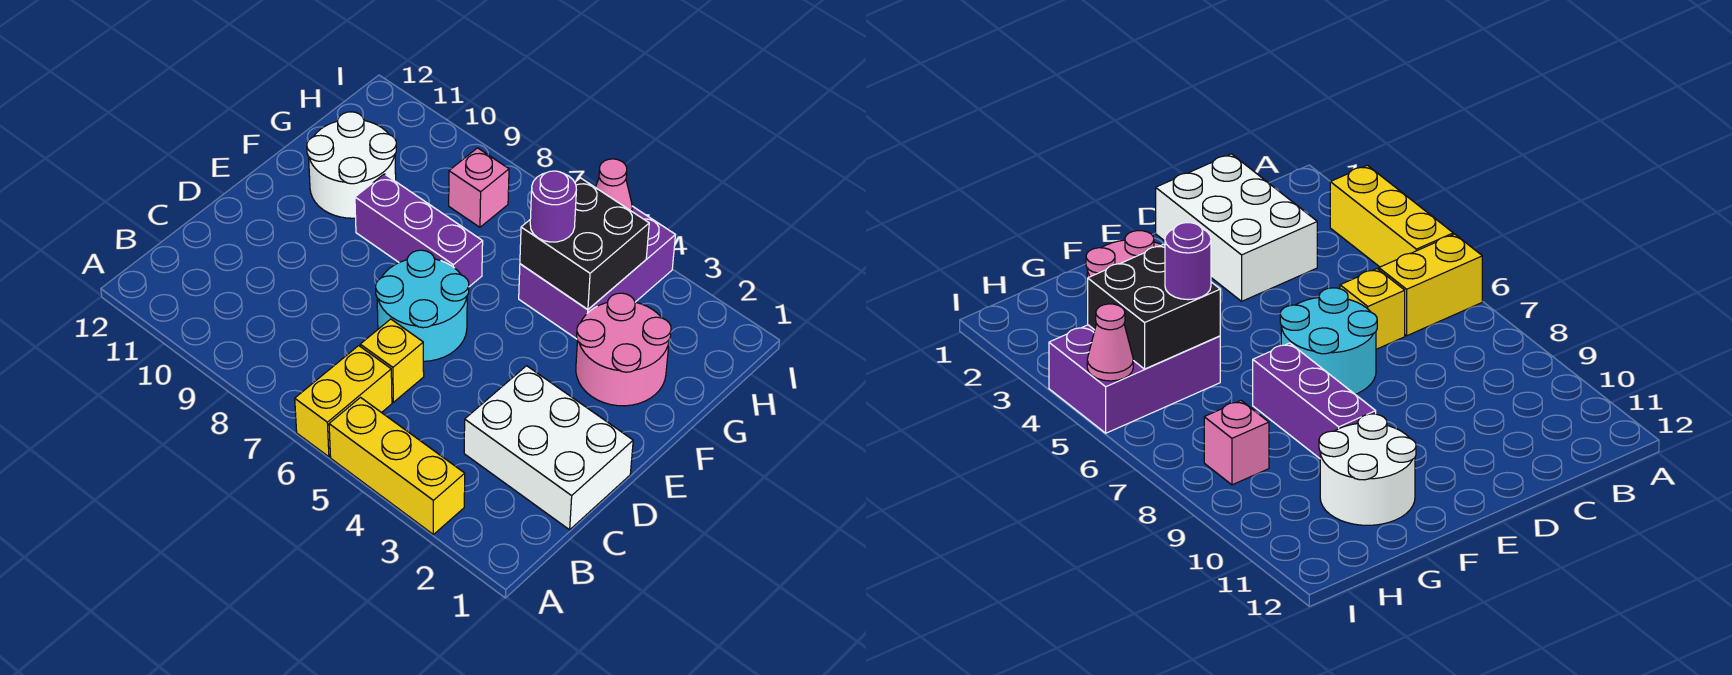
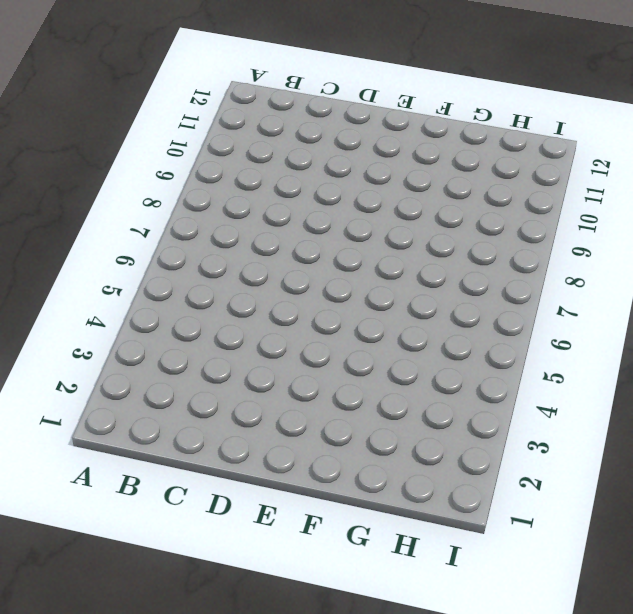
none -> yellow 1x3 brick [329,398,465,534]
none -> yellow 1x2 brick [295,346,392,457]
none -> white 2x3 brick [464,366,633,530]

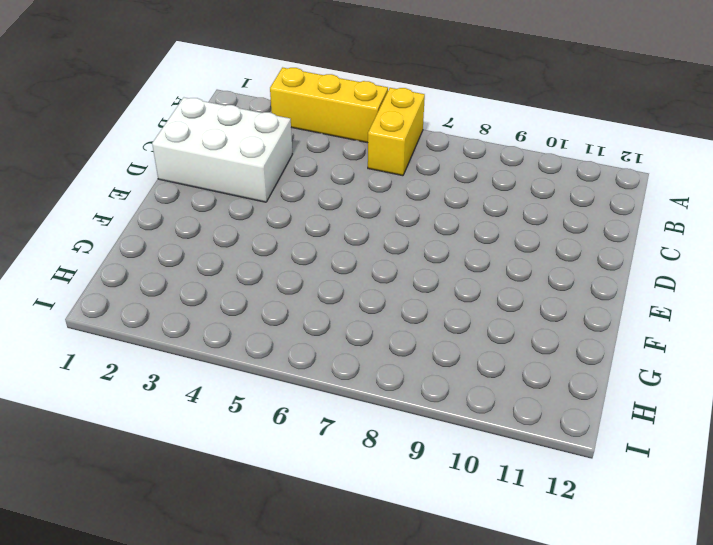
none -> yellow 1x1 brick [360,319,424,402]
none -> cyan 2x2 round brick [376,250,469,361]
none -> pink 2x2 round brick [576,293,671,406]

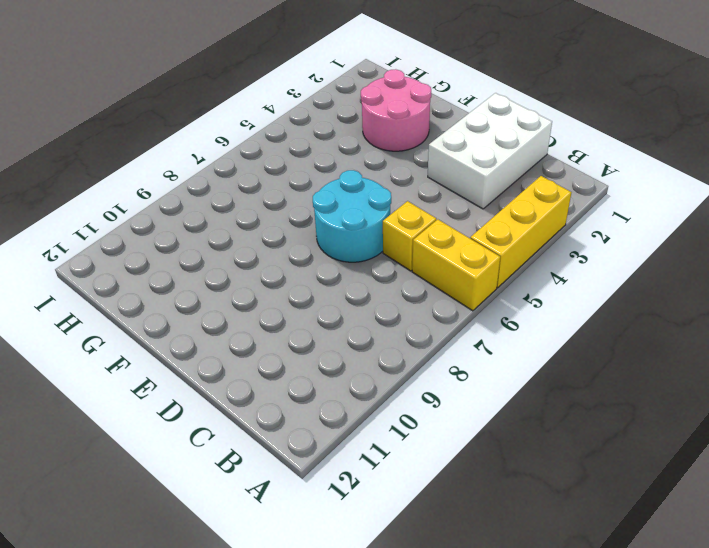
none -> purple 1x3 brick [355,174,483,287]
none -> white 2x2 round brick [307,112,396,218]
none -> purple 2x3 brick [519,206,675,339]

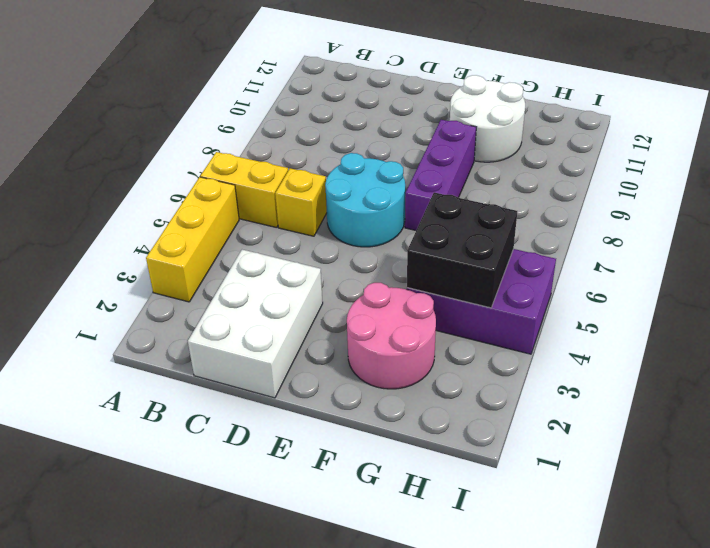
none -> pink 1x1 brick [449,148,509,227]
none -> pink 1x1 cone [595,159,632,211]
none -> purple 1x1 round brick [530,171,576,242]

